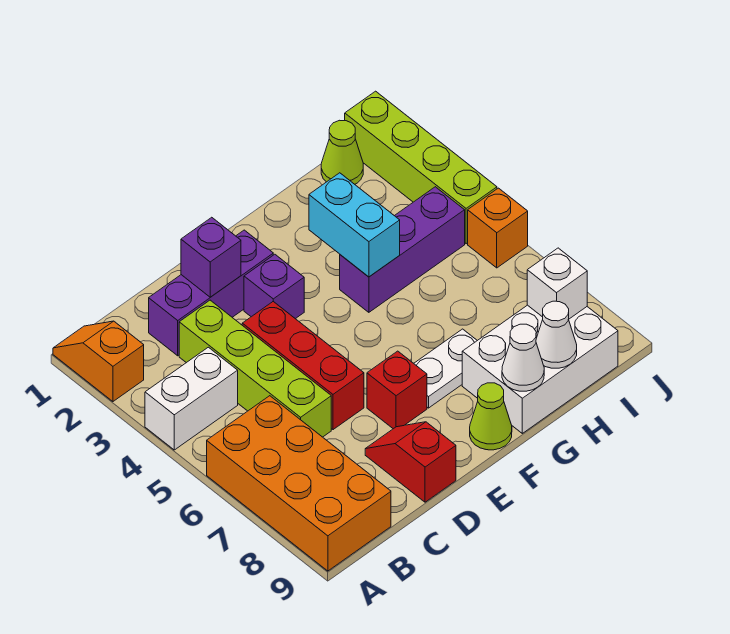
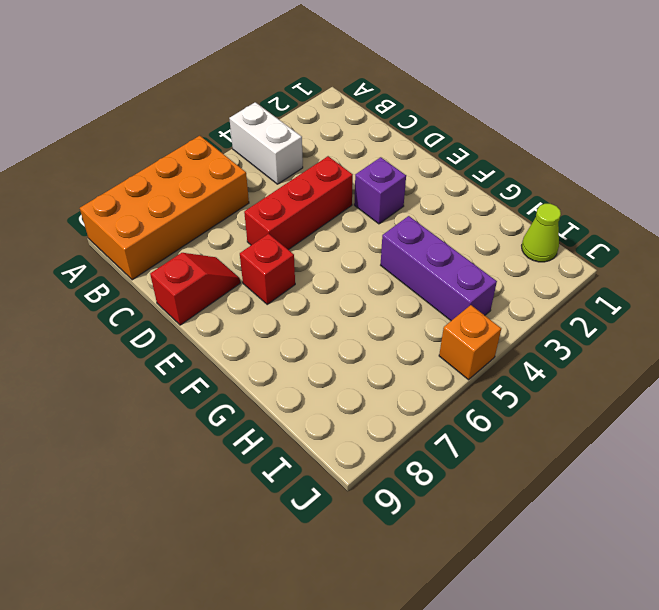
none -> orange 1x2 slope [53,321,144,401]
none -> purple 1x3 brick [149,230,273,356]
none -> lime 1x4 brick [179,300,331,437]

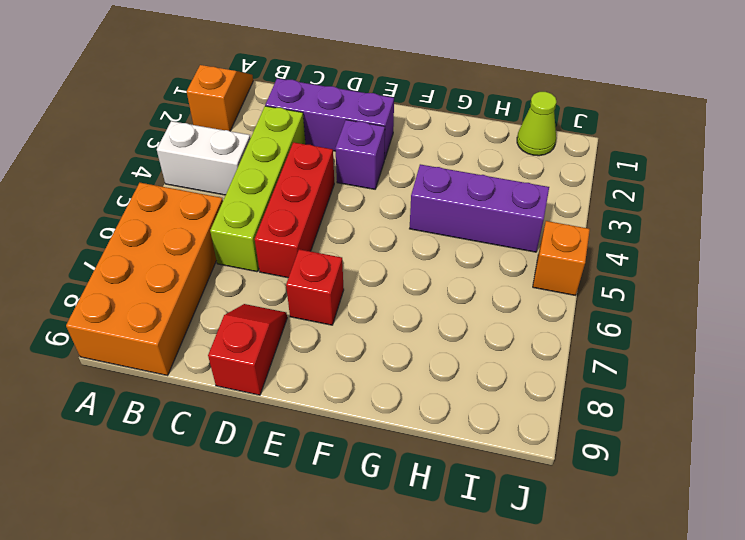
none -> white 1x2 plate [414,329,477,408]
none -> lime 1x1 cone [470,383,512,450]
none -> white 2x3 brick [462,305,618,433]

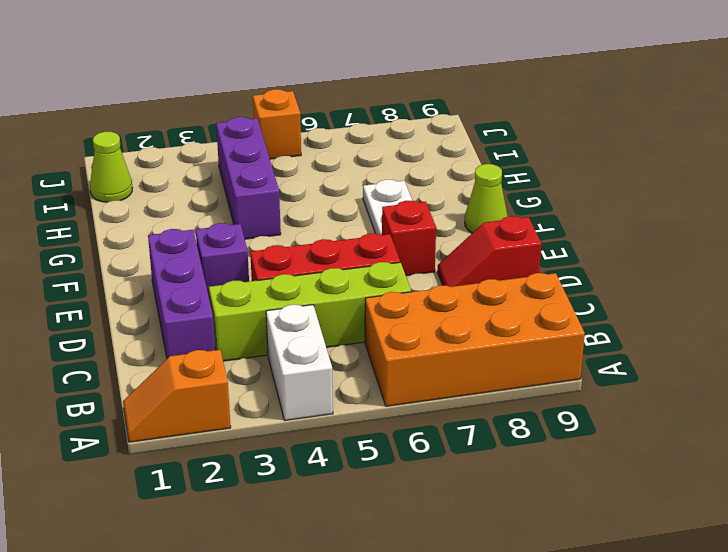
none -> white 2x3 brick [462,305,618,433]
none -> lime 1x4 brick [345,91,497,244]
none -> purple 1x1 brick [181,217,241,297]

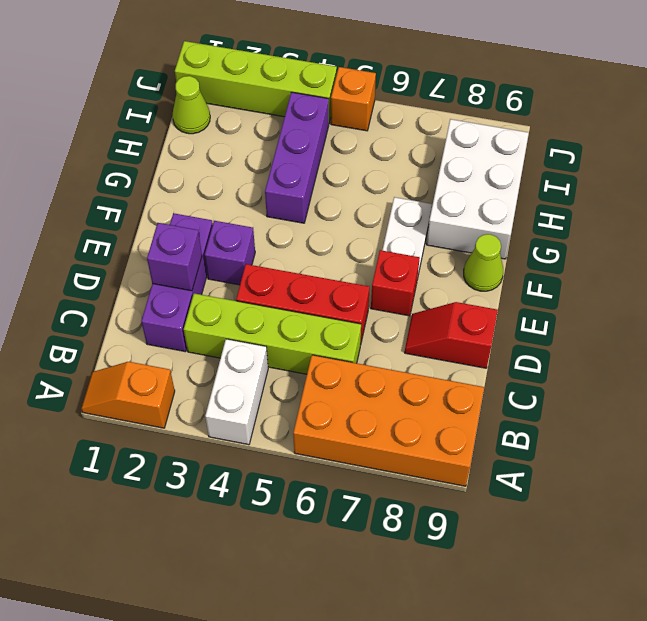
none -> cyan 1x2 brick [309,173,400,277]
none -> white 1x1 cone [502,324,544,391]
none -> white 1x1 cone [536,301,577,368]

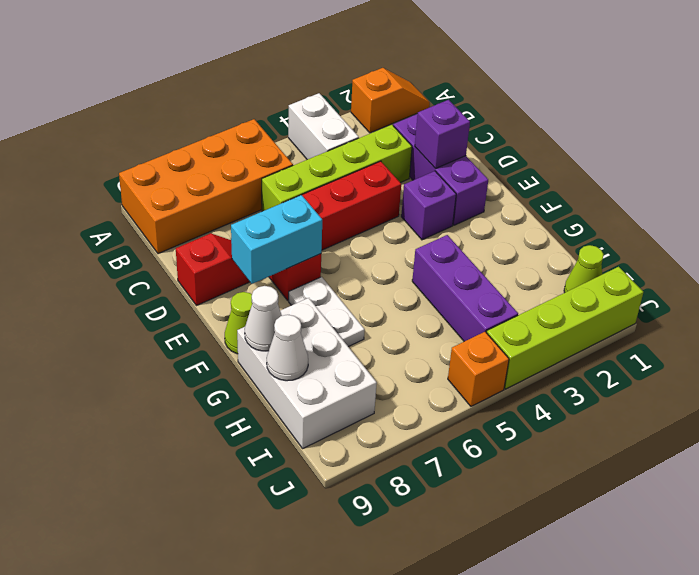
cyan 1x2 brick [231,195,322,284] -> cyan 1x2 brick moved to [309,173,400,277]
none -> white 1x1 brick [527,248,587,319]

